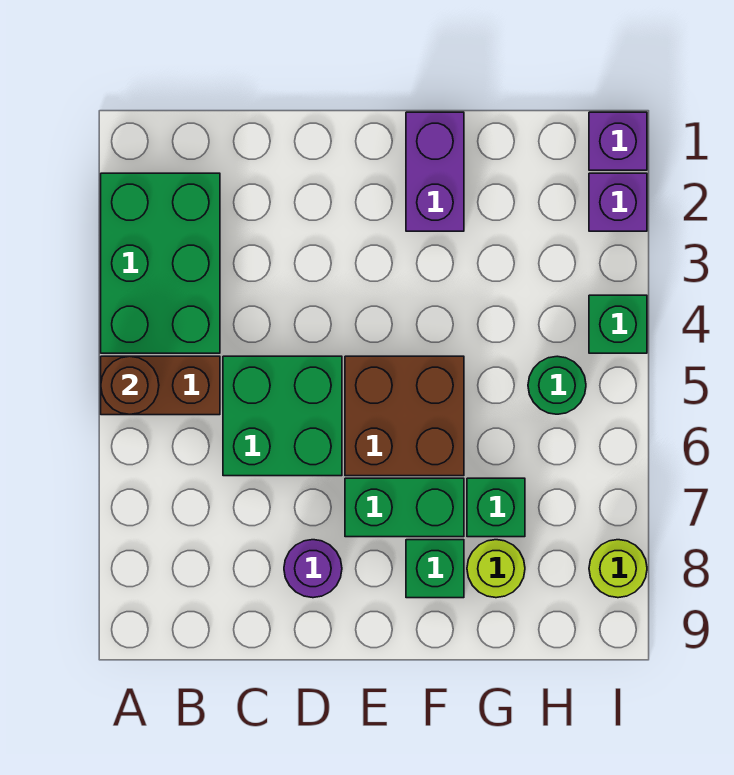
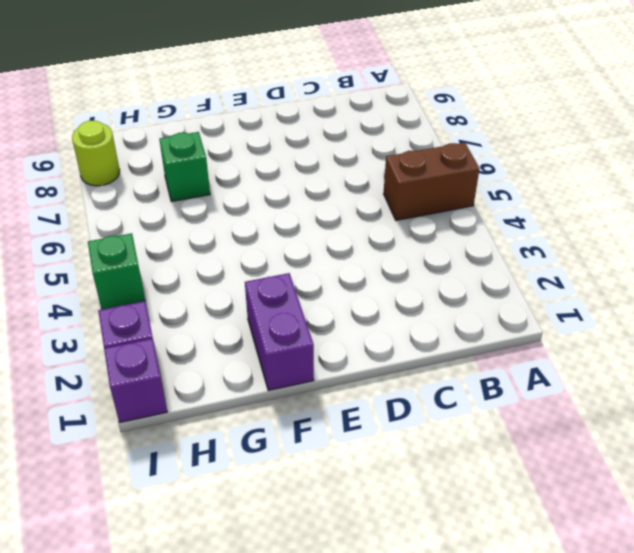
none -> green 2x3 brick [101,173,220,353]
none -> green 2x2 brick [223,356,342,476]
none -> purple 1x1 round brick [284,540,342,598]

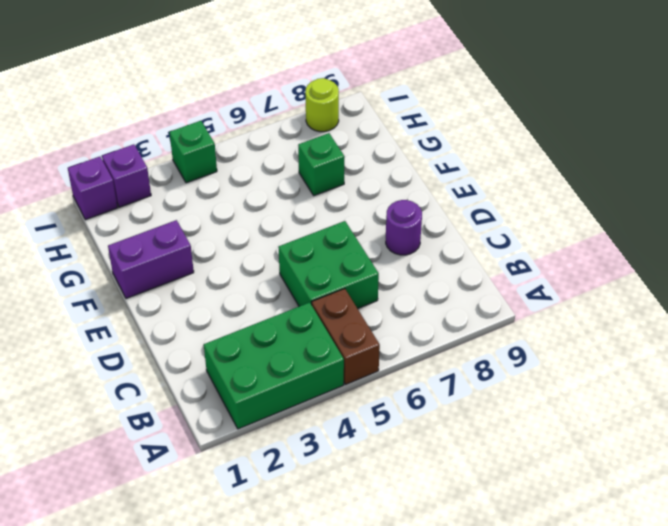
none -> brown 2x2 brick [345,356,464,476]
none -> green 1x2 brick [345,478,464,537]
none -> green 1x1 brick [406,540,464,598]

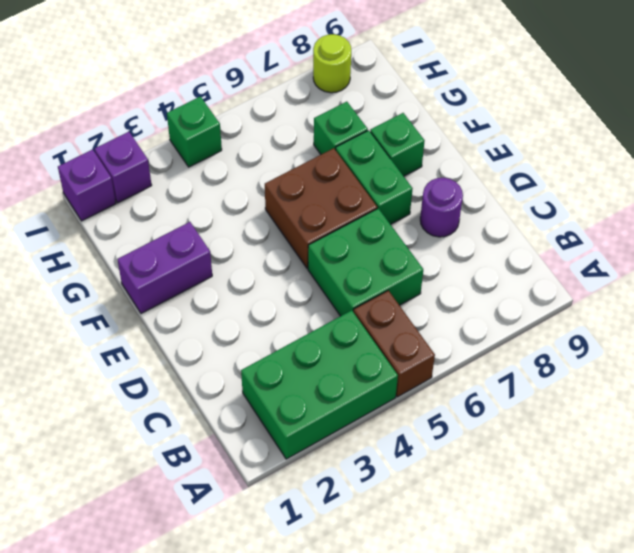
none -> lime 1x1 round brick [467,540,525,598]
none -> green 1x1 round brick [528,356,586,414]
none -> brown 1x1 round brick [101,356,159,415]

